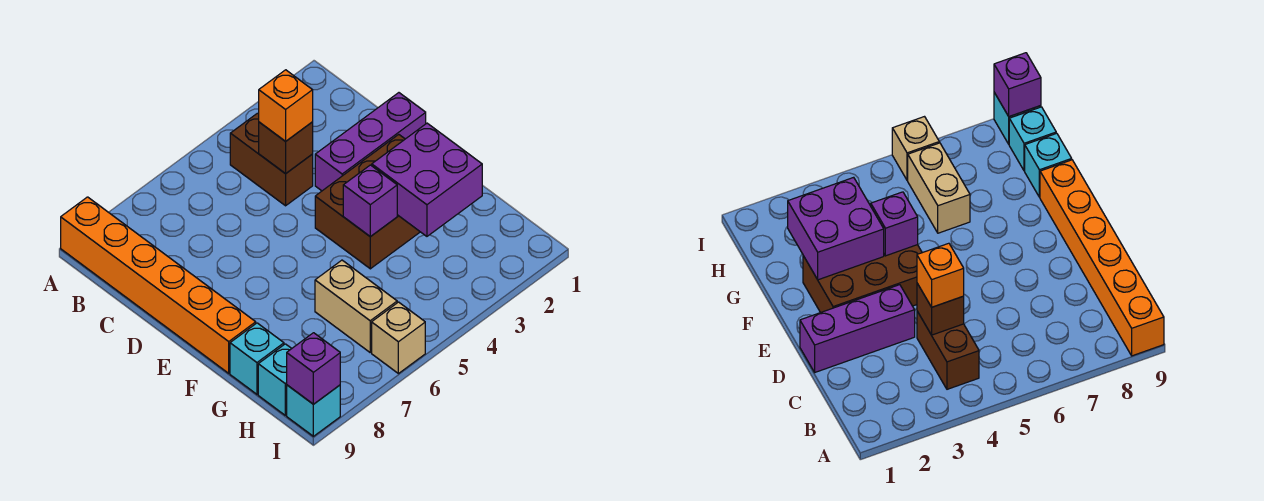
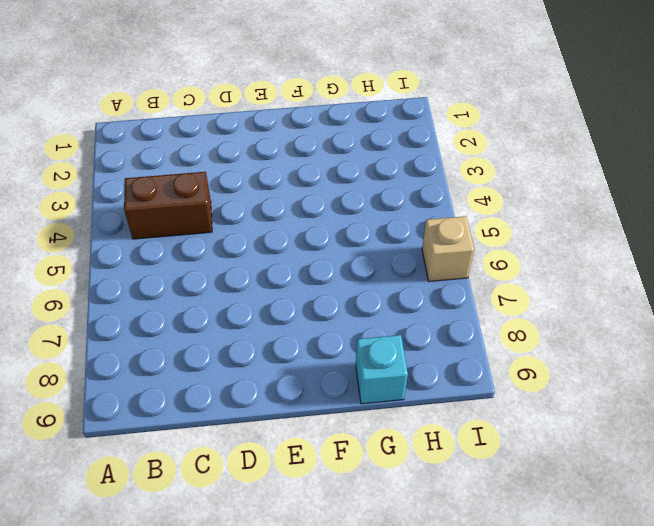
none -> orange 1x6 brick [61,197,256,373]
none -> purple 1x3 brick [315,93,426,191]
none -> brown 2x3 brick [315,135,420,269]

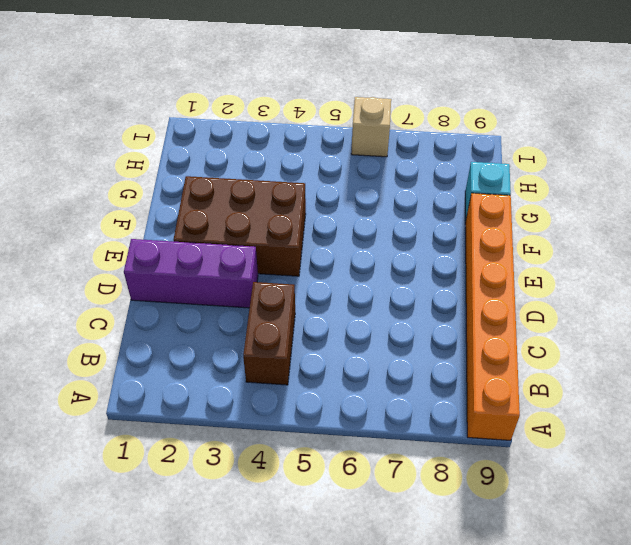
none -> tan 1x2 brick [315,260,397,352]
none -> cyan 1x1 brick [258,344,292,415]
none -> cyan 1x1 brick [287,385,340,436]

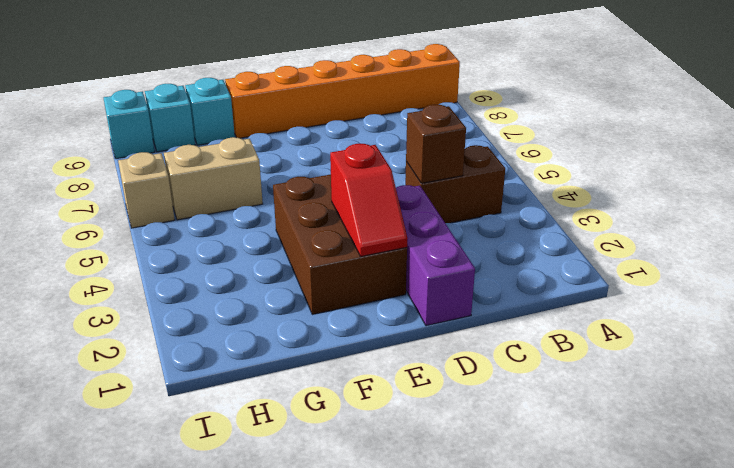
red 1x2 slope [330,144,408,256] -> none
none -> purple 2x2 brick [372,123,482,236]
none -> purple 1x1 brick [343,165,397,237]
none -> purple 1x1 brick [287,333,340,404]

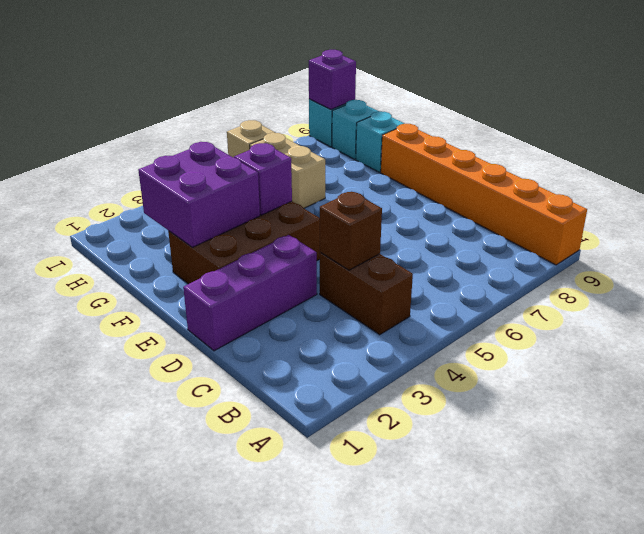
none -> orange 1x1 brick [259,70,313,141]

